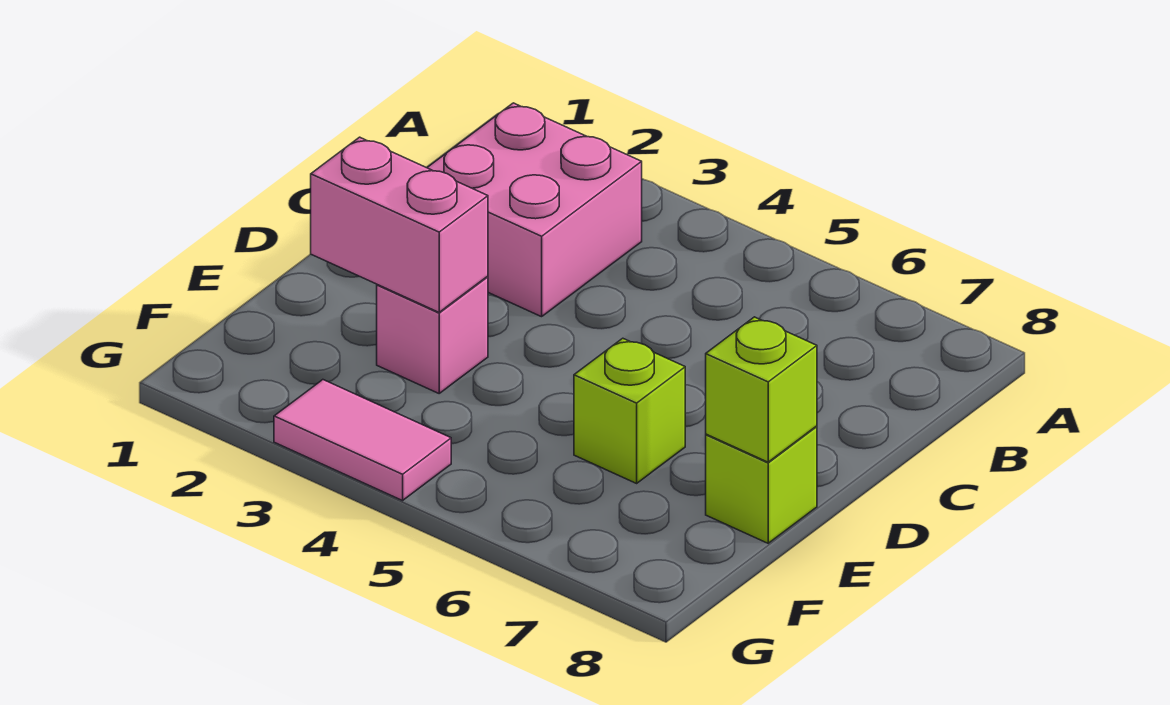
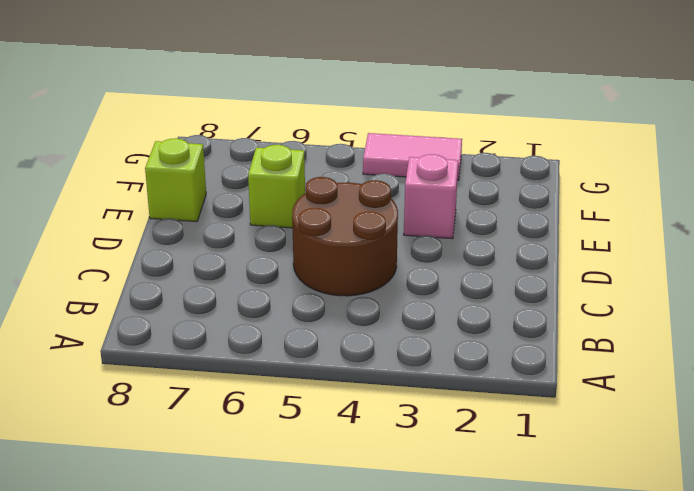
brown 2x2 round brick [292,177,398,296] -> none
none -> pink 2x2 brick [427,103,642,317]
none -> pink 1x2 brick [311,137,488,312]

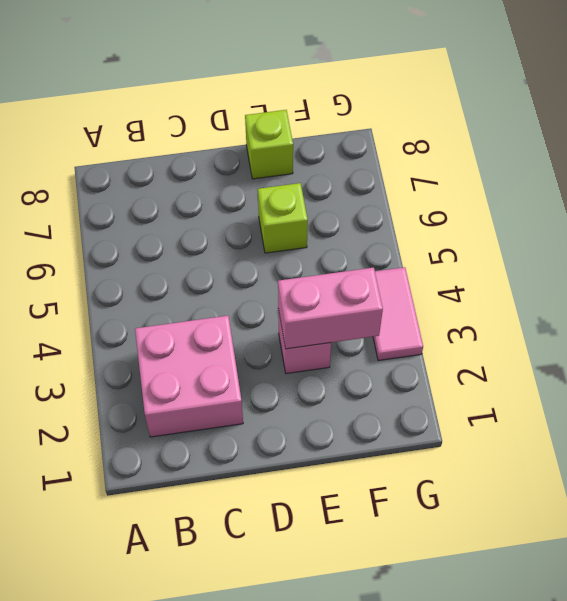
pink 1x2 brick [278,268,383,349] -> pink 1x2 brick turned to [311,137,488,312]
none -> lime 1x1 brick [706,317,817,462]

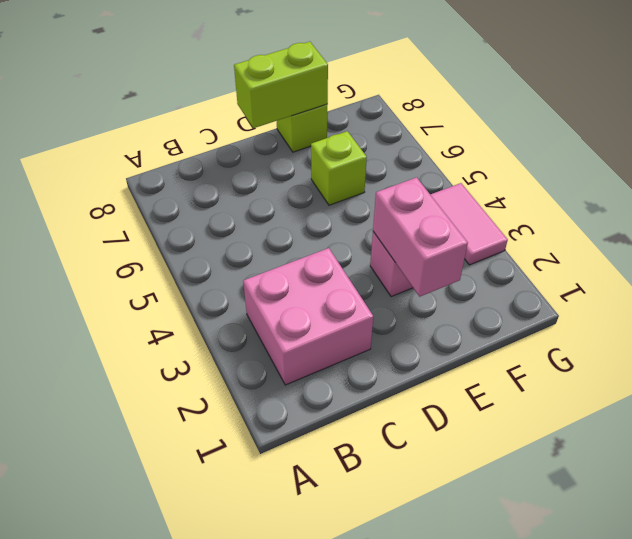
lime 1x2 brick [234,42,328,128] -> lime 1x1 brick [706,317,817,462]

